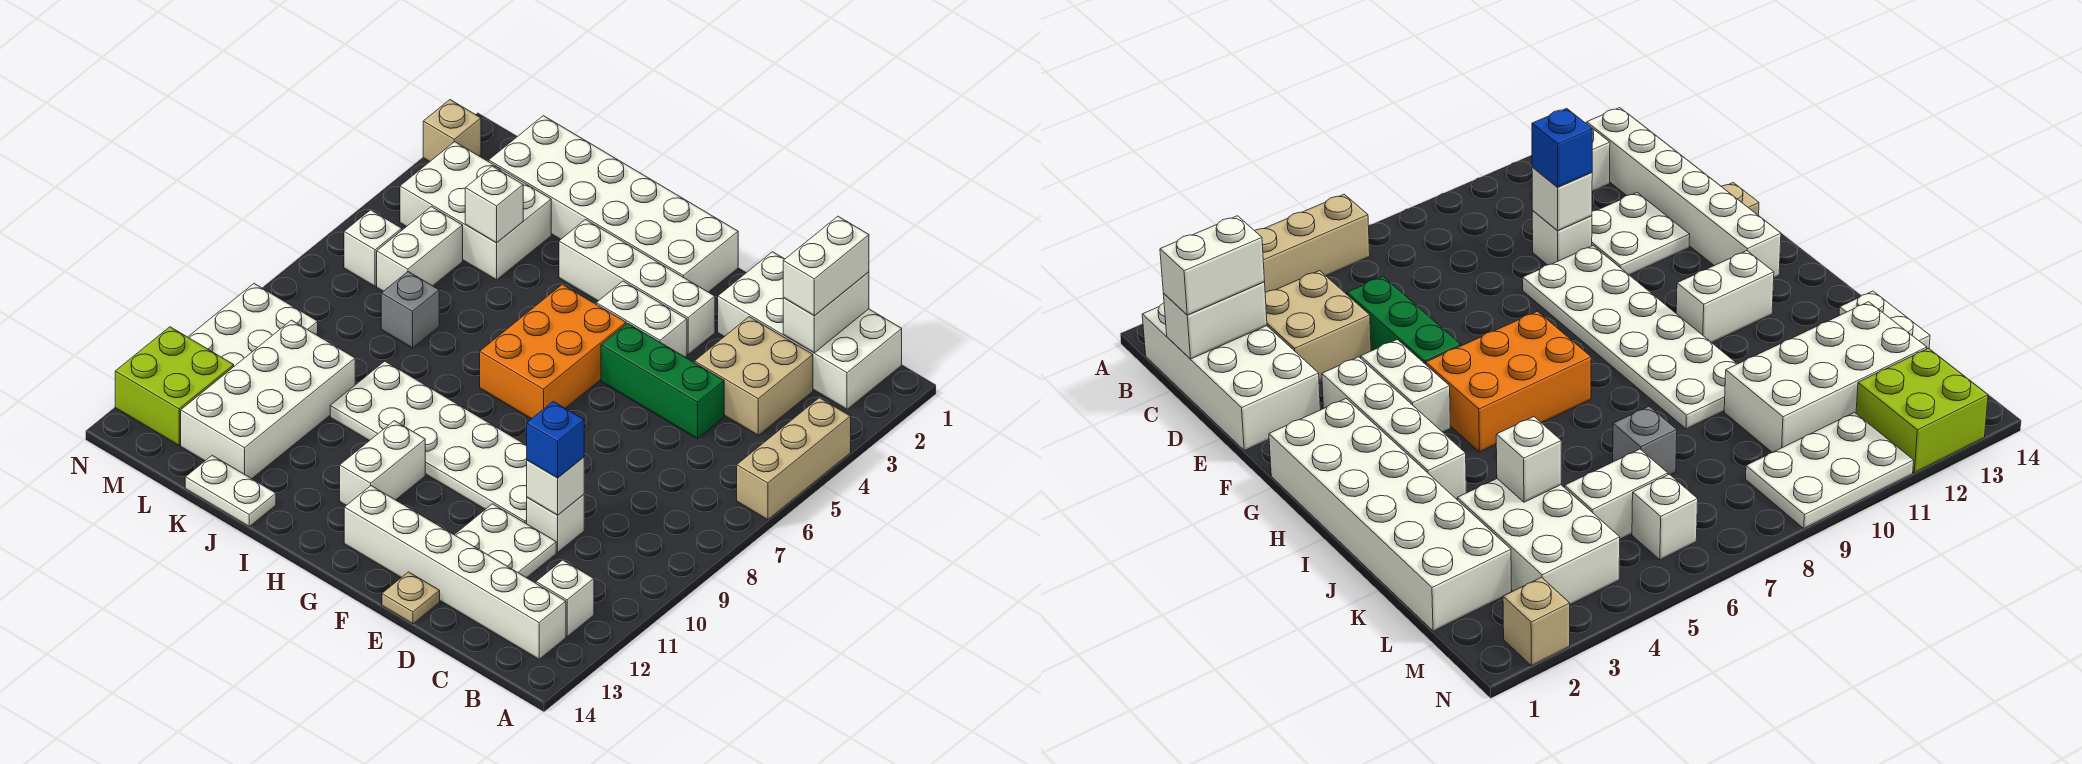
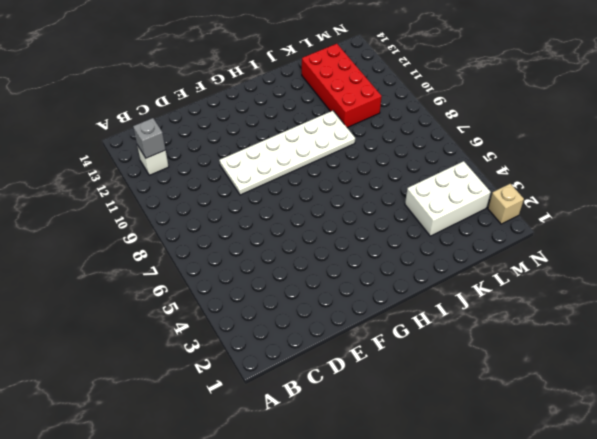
grey 1x1 brick [133,118,166,158] -> grey 1x1 brick moved to [381,272,439,348]
red 2x4 brick [302,44,382,128] -> white 2x4 brick [181,320,355,479]
none -> tan 1x3 brick [737,398,851,520]
none -> white 2x4 brick [718,252,902,409]
none -> white 1x6 brick [344,486,566,659]

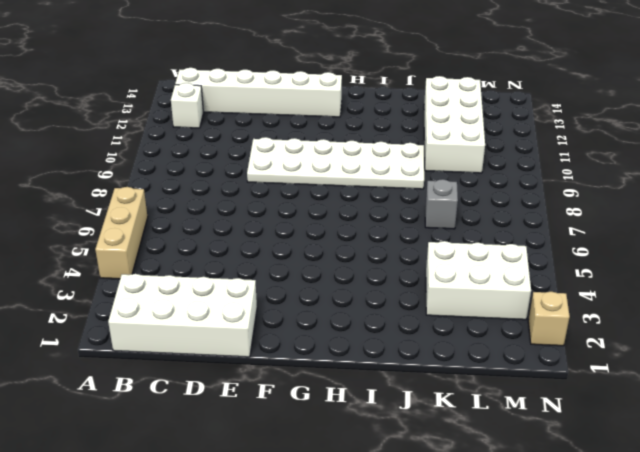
none -> tan 2x2 brick [695,317,813,435]
none -> green 1x3 brick [601,323,724,439]
none -> white 1x1 brick [527,495,584,552]

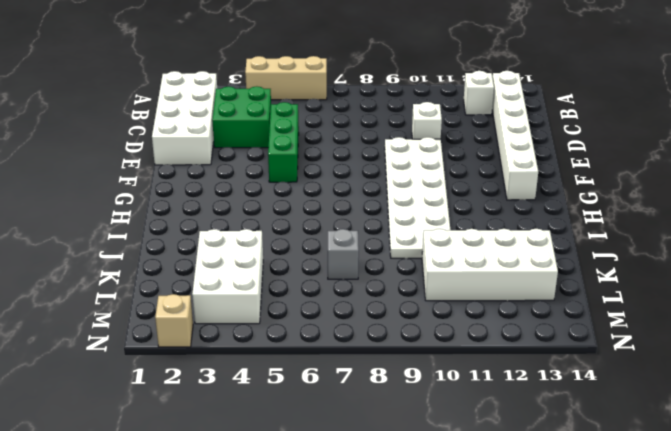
green 2x2 brick [212,86,271,148] -> tan 2x2 brick [695,317,813,435]
none -> white 2x2 plate [455,504,556,578]
none -> tan 1x1 plate [382,572,440,624]
none -> white 1x4 brick [559,220,715,354]

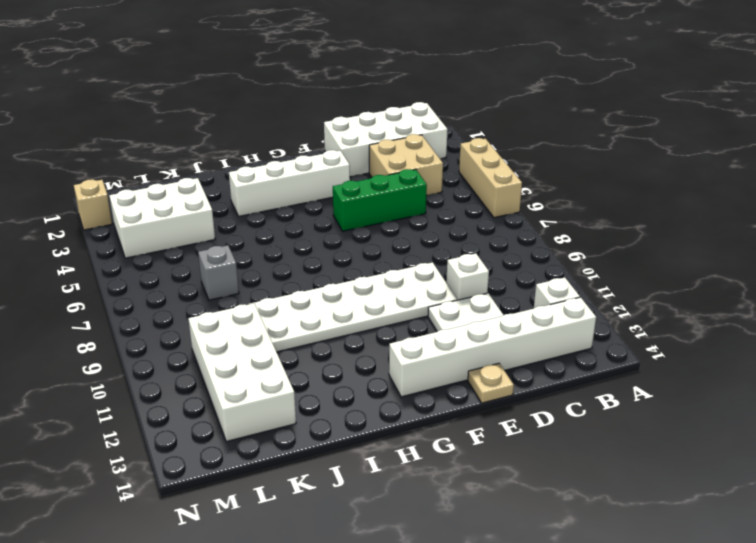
none -> white 1x2 brick [596,281,687,357]
none -> white 2x6 brick [489,116,738,292]
none -> orange 2x3 brick [480,284,626,419]

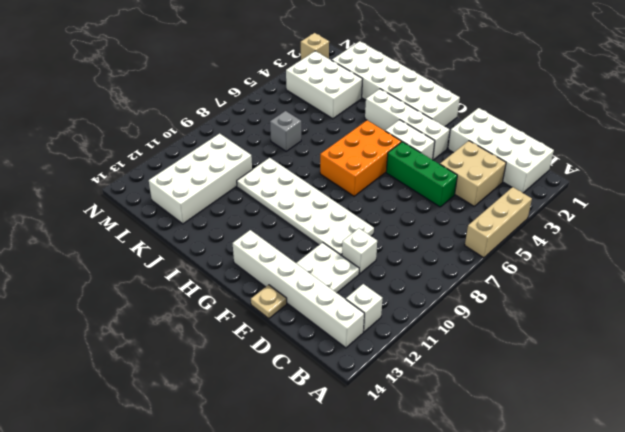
none -> white 1x2 brick [340,421,425,505]
none -> white 1x2 plate [185,455,276,526]
none -> white 1x2 brick [377,207,463,291]

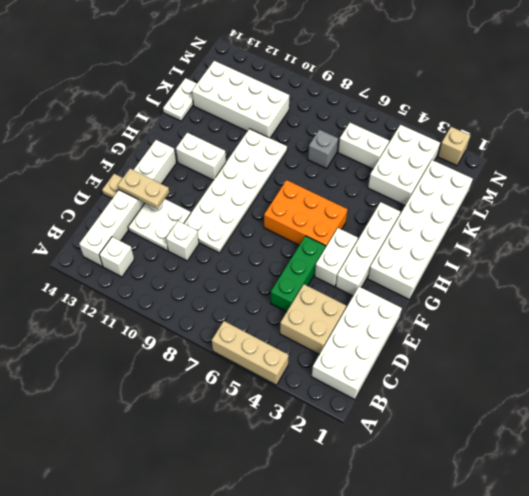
tan 1x2 plate [118,169,169,209] -> none
none -> white 1x1 brick [344,210,402,286]
none -> white 2x3 plate [188,284,318,366]
none -> lime 2x2 brick [115,327,234,445]

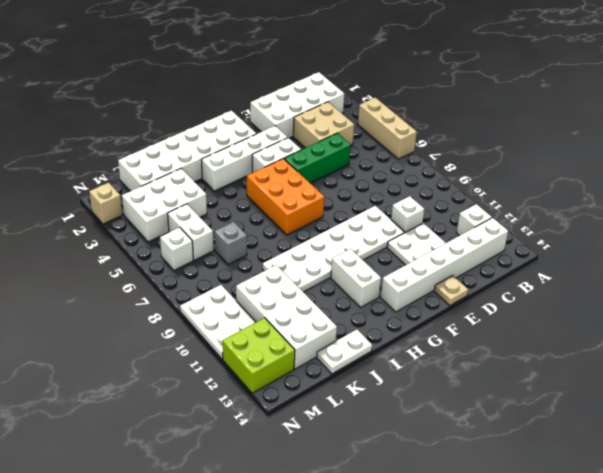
none -> white 1x2 brick [783,272,869,353]
none -> white 1x1 brick [527,457,584,515]
none -> white 1x1 brick [465,166,523,243]

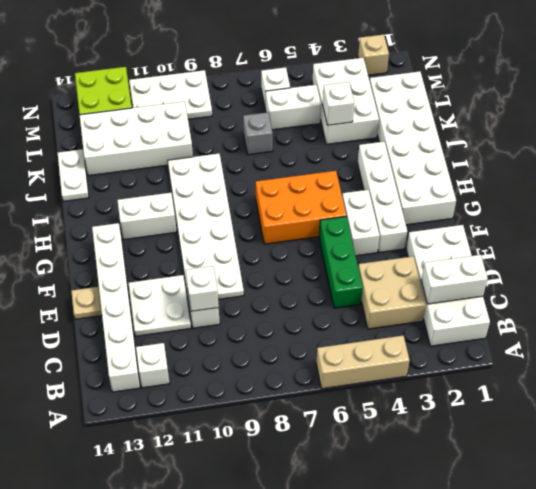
none -> white 1x2 brick [783,216,869,315]
none -> blue 1x1 brick [526,401,584,478]

